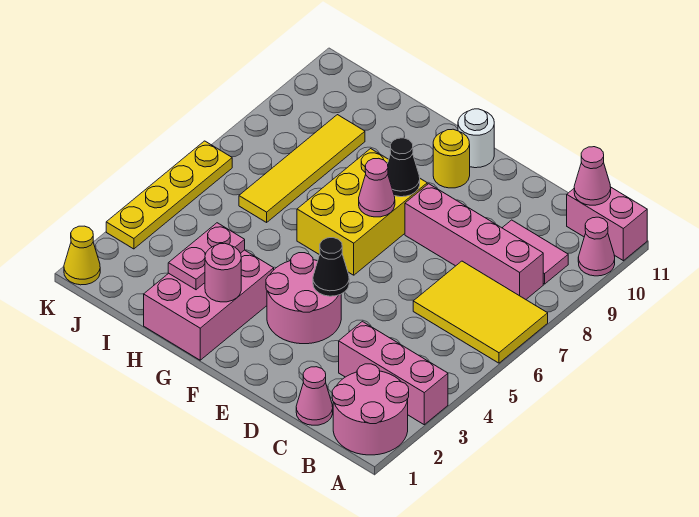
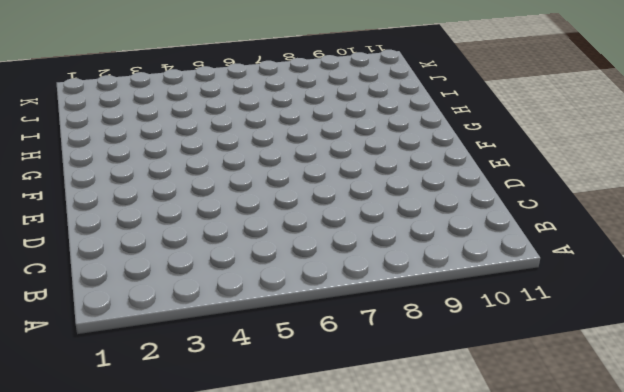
none -> pink 2x2 round brick [332,364,409,455]
none -> pink 1x3 brick [339,321,448,425]
none -> yellow 2x3 tile [413,261,548,363]

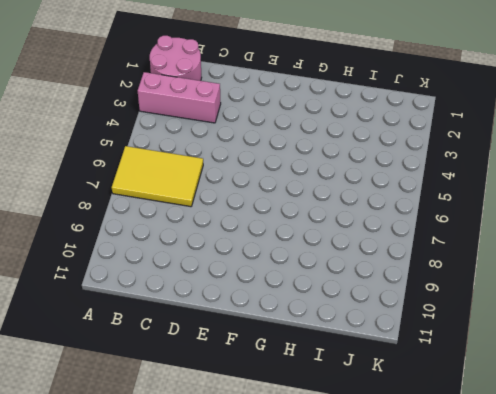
none -> pink 1x1 cone [578,217,615,276]
none -> pink 1x2 brick [567,188,647,261]
none -> pink 1x4 brick [405,184,543,299]

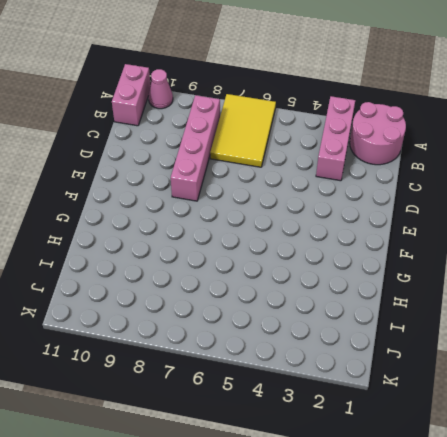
none -> pink 1x2 tile [502,220,568,284]
none -> pink 1x1 cone [296,367,333,425]
none -> pink 2x2 round brick [266,253,341,344]

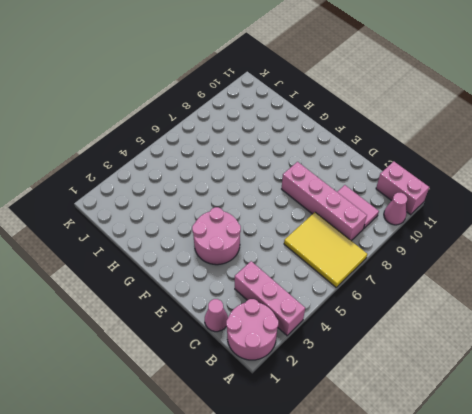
none -> yellow 2x3 brick [297,149,427,275]
none -> yellow 1x1 round brick [433,129,470,188]
none -> white 1x1 round brick [458,109,494,168]

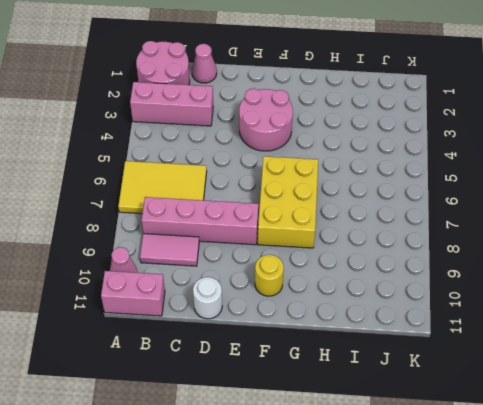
white 1x1 round brick [193,277,222,319] -> white 1x1 round brick moved to [458,109,494,168]
none -> pink 2x3 brick [144,250,274,360]
none -> yellow 1x4 tile [239,115,365,222]
none -> yellow 1x1 cone [64,226,100,285]

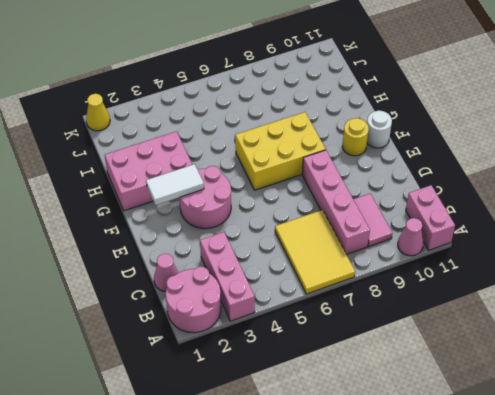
white 1x2 tile [146,164,204,205] -> none
none -> yellow 1x4 tile [239,115,365,222]
none -> yellow 1x4 plate [106,141,232,249]
none -> pink 1x1 cone [574,147,611,205]

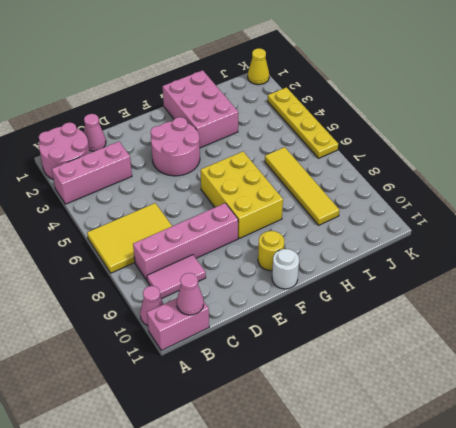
none -> black 1x1 cone [313,238,349,296]
none -> pink 1x1 cone [359,158,395,217]
none -> black 1x1 cone [388,138,420,197]

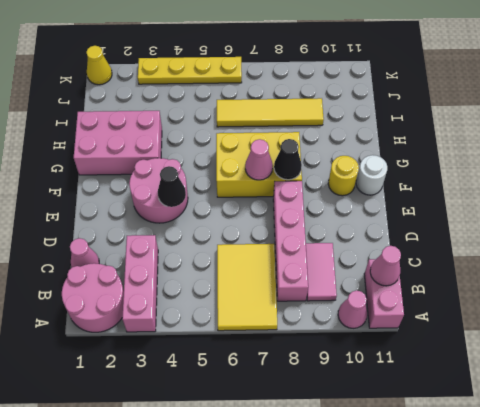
none -> pink 1x1 round brick [205,243,241,302]
none -> pink 1x2 plate [168,223,245,290]

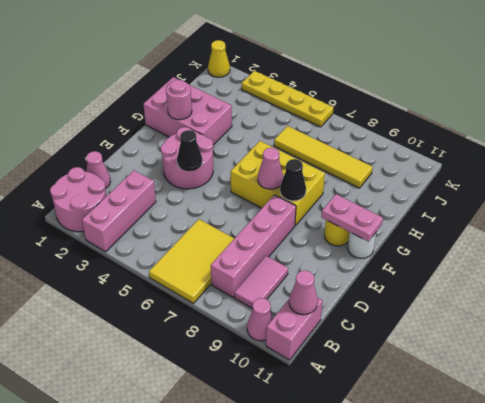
pink 1x2 plate [321,194,383,242] -> pink 1x2 plate moved to [168,223,245,290]

